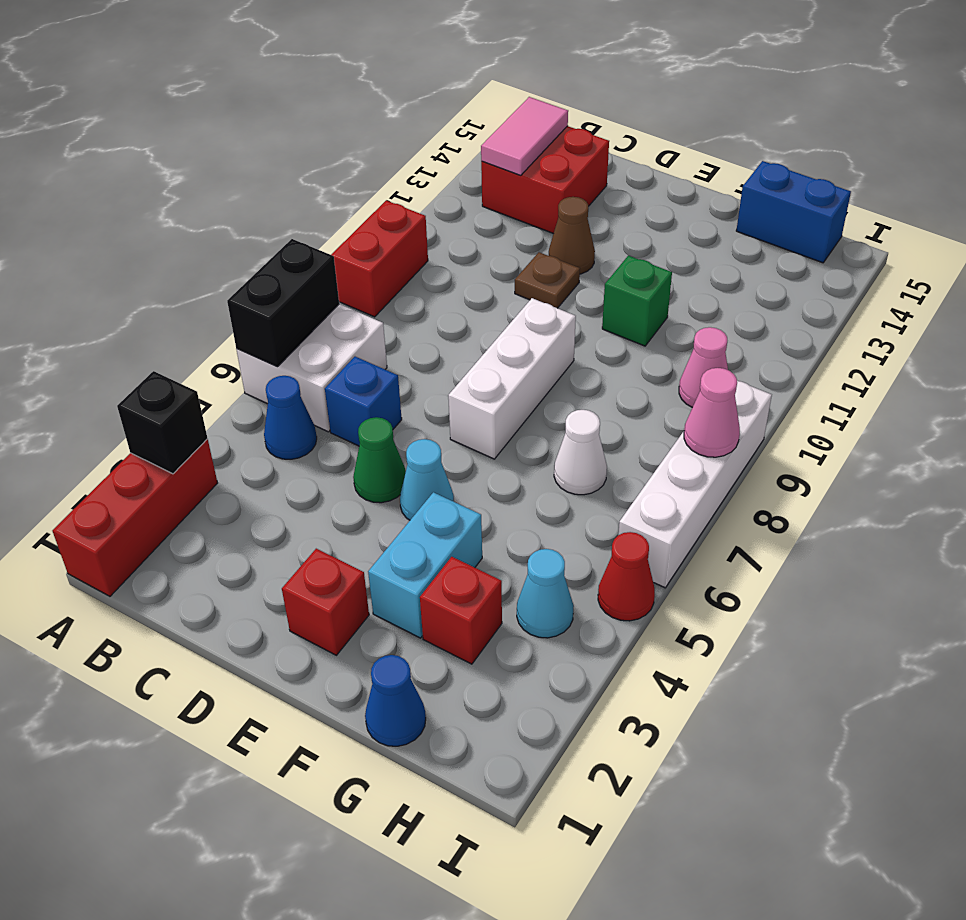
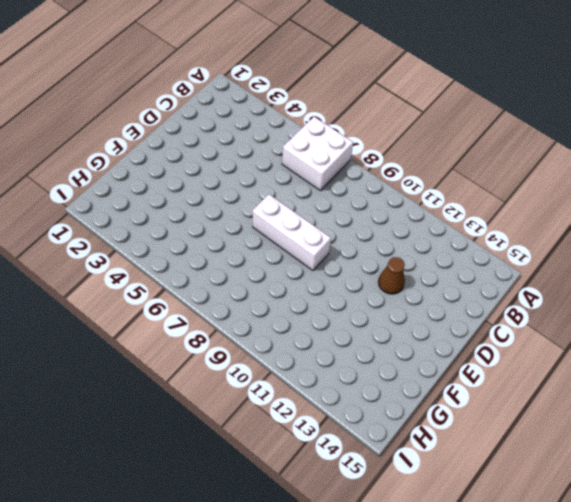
none -> red 1x3 brick [52,439,217,596]
none -> red 1x2 brick [331,200,428,317]
none -> blue 1x1 cone [264,376,317,459]

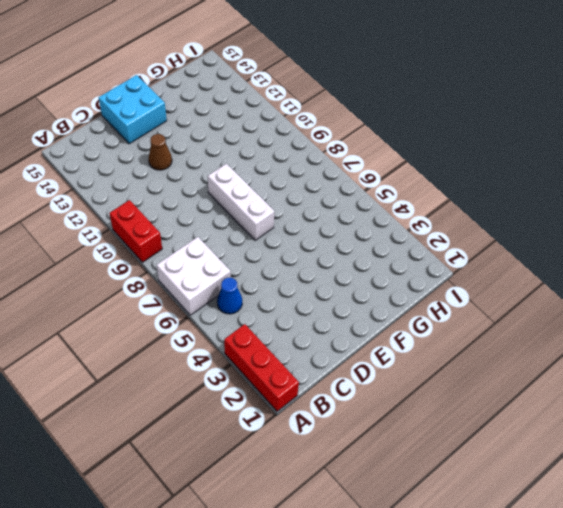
cyan 2x2 brick [99,75,167,144] -> none
none -> red 2x2 brick [481,126,609,234]
none -> blue 1x1 brick [325,357,402,446]
none -> green 1x1 cone [353,417,406,503]

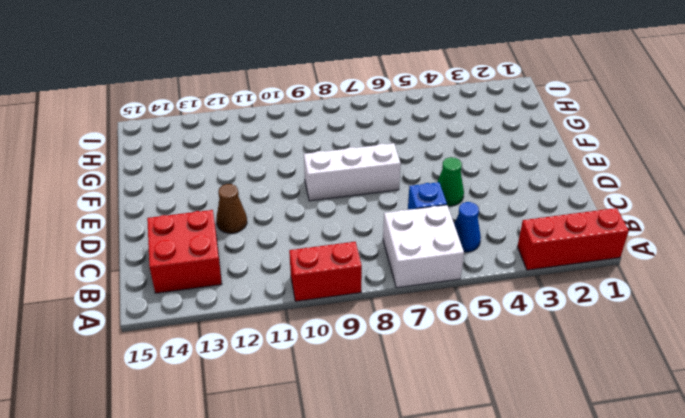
none -> brown 1x1 plate [515,252,580,308]
none -> red 1x1 brick [282,549,369,655]
none -> cyan 1x1 cone [400,439,454,520]

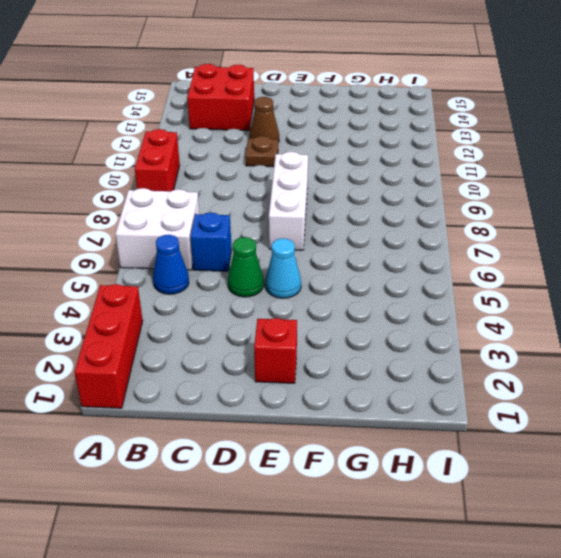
none -> cyan 1x2 brick [368,492,482,638]
none -> green 1x1 brick [602,256,672,346]
none -> blue 1x1 cone [365,655,426,746]

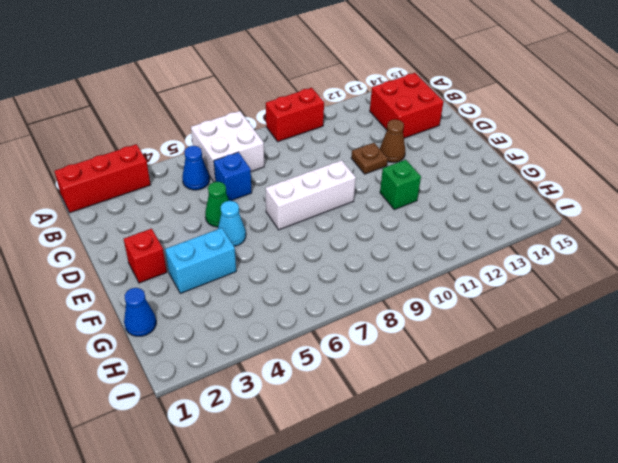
none -> red 1x1 brick [420,557,502,664]
none -> white 1x1 cone [554,410,607,495]
none -> blue 1x2 brick [736,161,851,263]

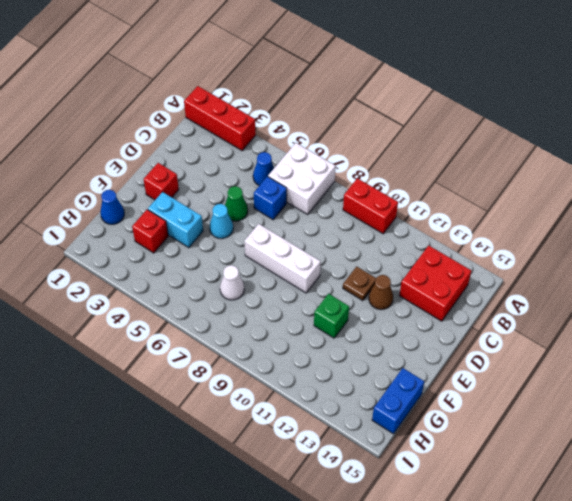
none -> cyan 1x1 cone [517,549,574,638]
none -> pink 1x1 cone [679,327,728,407]
none -> red 1x1 cone [598,532,655,621]

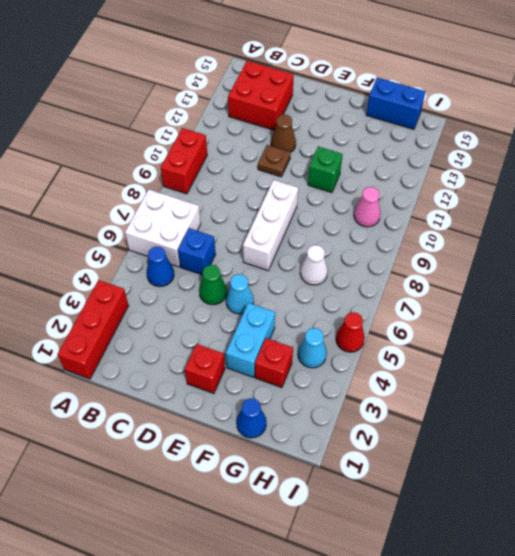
none -> white 1x4 brick [618,381,772,588]
none -> black 1x1 brick [117,371,208,474]
none -> black 1x2 brick [227,239,339,367]

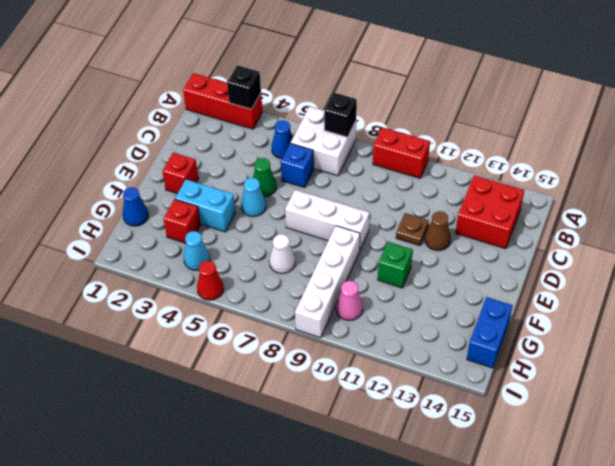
black 1x1 brick [324,93,357,137] -> black 1x2 brick [227,239,339,367]
white 1x4 brick [295,226,360,338] -> white 1x4 brick turned to [618,381,772,588]
none -> pink 1x2 tile [481,97,568,175]
none -> pink 1x1 cone [684,368,740,457]

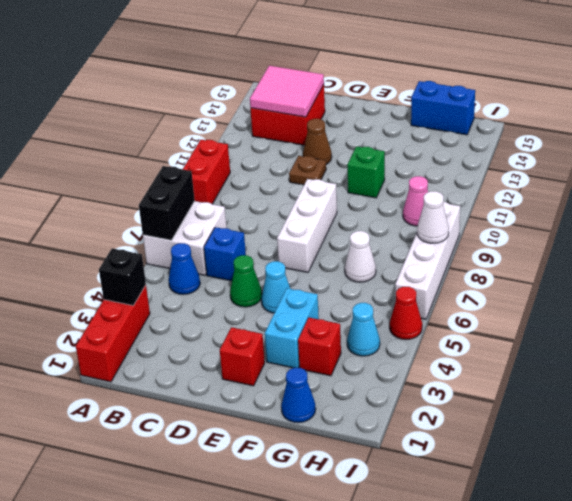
pink 2x2 tile [250,66,324,117] -> pink 1x2 tile [481,97,568,175]
white 1x1 cone [417,191,449,243] -> pink 1x1 cone [684,368,740,457]

